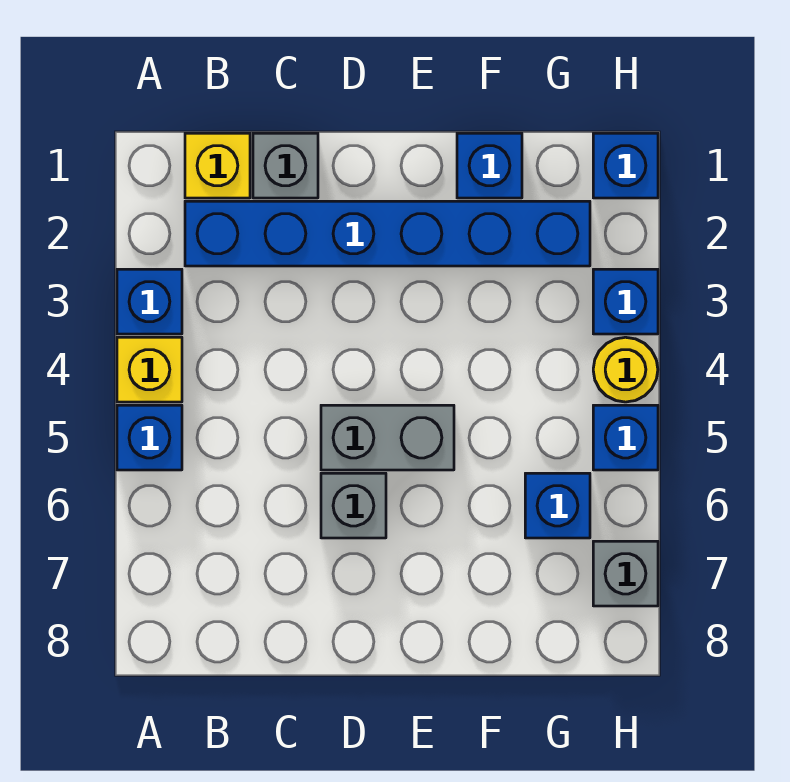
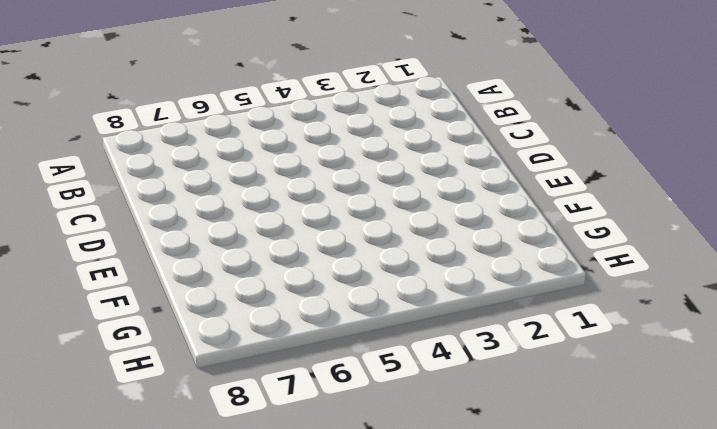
none -> blue 1x1 brick [117,269,182,334]
none -> yellow 1x1 brick [117,337,182,402]
none -> blue 1x1 brick [117,405,182,470]

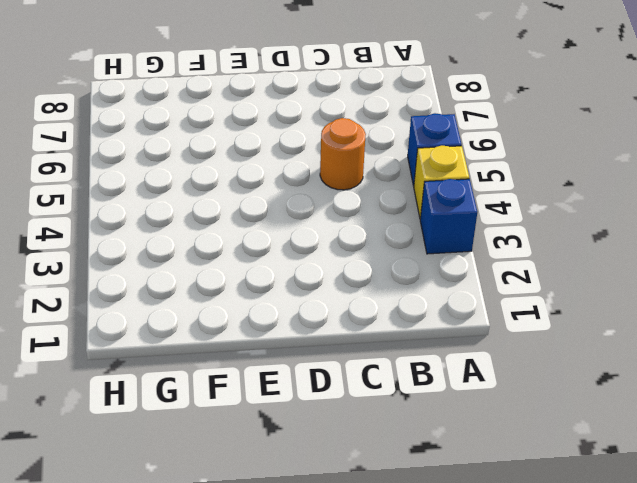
orange 1x1 round brick [320,118,366,190] -> none
none -> yellow 1x1 brick [185,133,250,198]
none -> blue 1x6 brick [185,201,590,266]
none -> grey 1x1 brick [253,133,318,198]

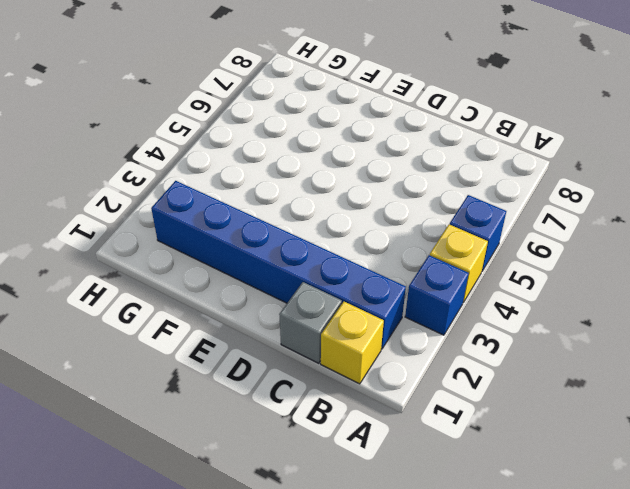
none -> grey 1x2 brick [321,405,454,470]
none -> grey 1x1 brick [321,473,386,538]
none -> blue 1x1 brick [457,133,522,198]

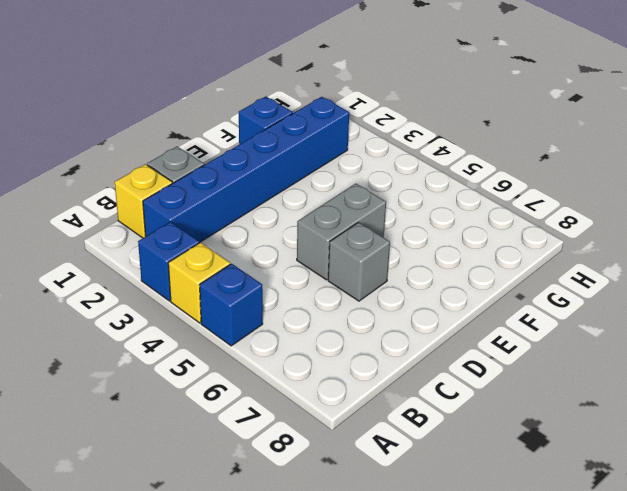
none -> blue 1x1 brick [525,473,590,538]
none -> blue 1x1 brick [593,133,658,198]
none -> blue 1x1 brick [593,269,658,334]

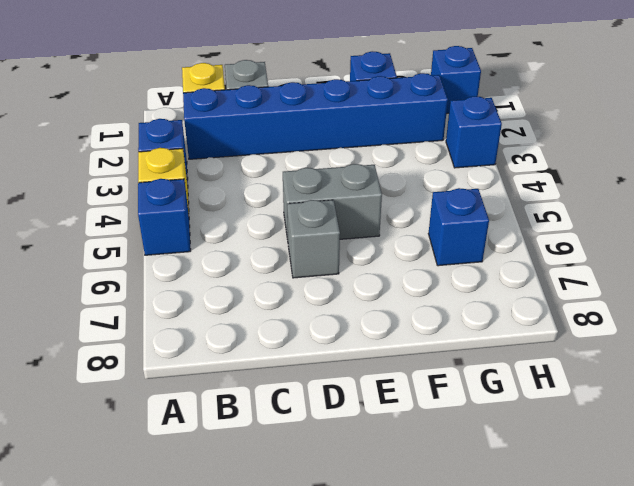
none -> yellow 1x1 round brick [593,337,658,402]
none -> blue 1x1 brick [593,405,658,470]
none -> grey 1x1 brick [593,541,658,606]

